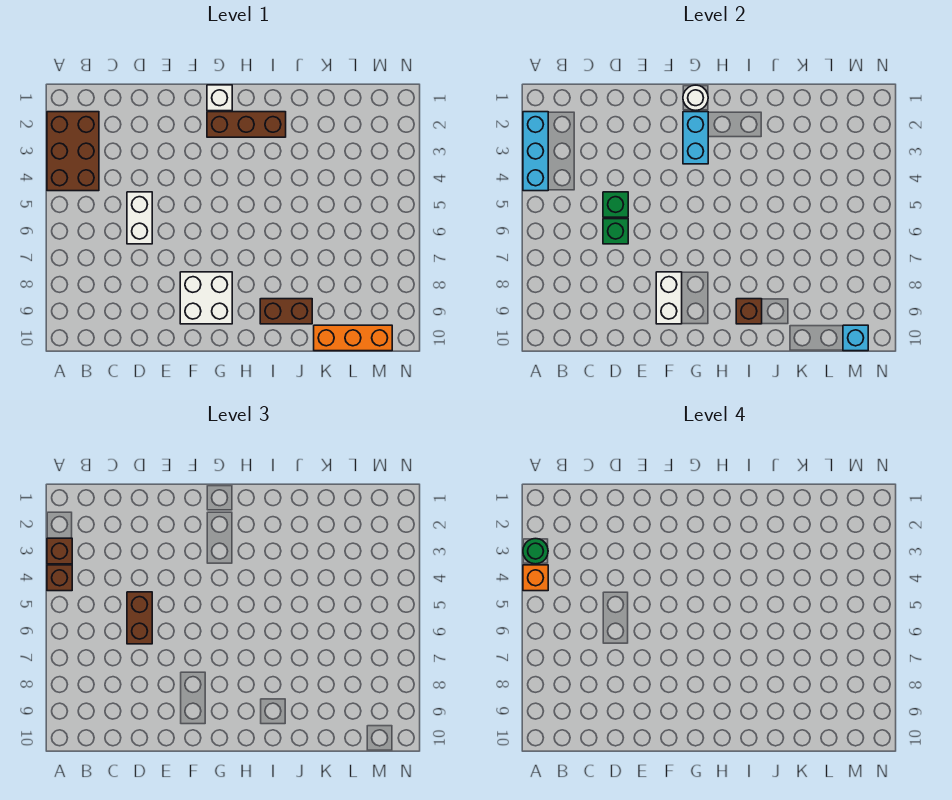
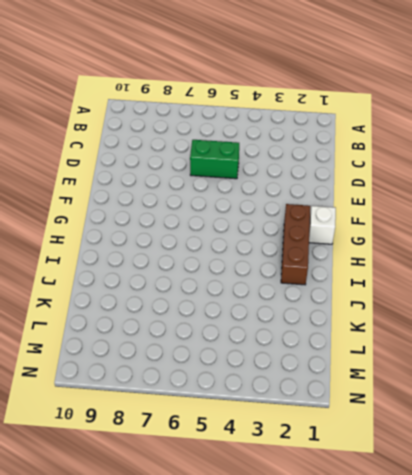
green 1x2 brick [190,140,239,179] -> white 1x2 brick [127,192,152,244]
none -> brown 2x3 brick [47,112,99,191]
none -> white 2x2 brick [180,272,232,324]
none -> brown 1x2 brick [260,299,312,324]

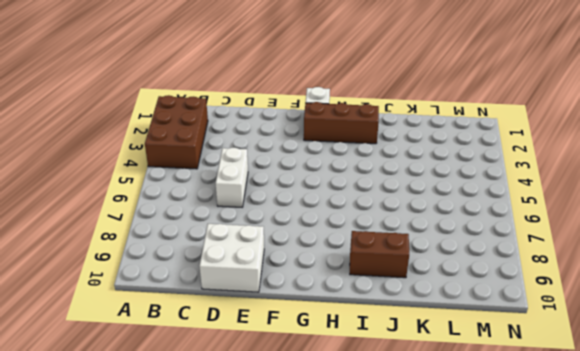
white 2x2 brick [199,224,264,292] -> white 2x2 brick moved to [180,272,232,324]
none -> orange 1x3 brick [314,325,392,351]
none -> cyan 1x3 brick [523,112,548,191]
none -> green 1x1 brick [603,192,628,217]

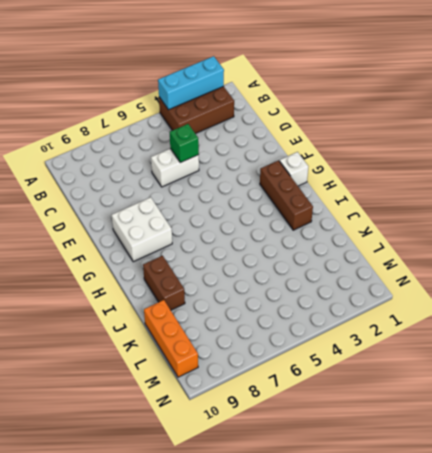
none -> green 1x1 brick [603,219,628,244]
none -> white 1x2 brick [656,272,682,324]
none -> white 1x1 round brick [683,85,708,110]

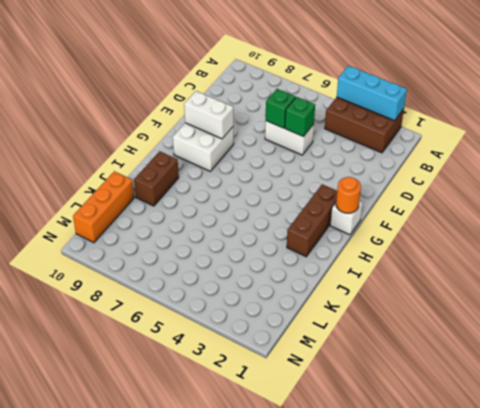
orange 1x1 round brick [336,177,361,213] -> white 1x1 round brick [683,85,708,110]
none -> cyan 1x2 brick [683,112,708,164]
none -> brown 1x1 brick [736,299,762,324]
none -> cyan 1x1 brick [843,325,868,351]

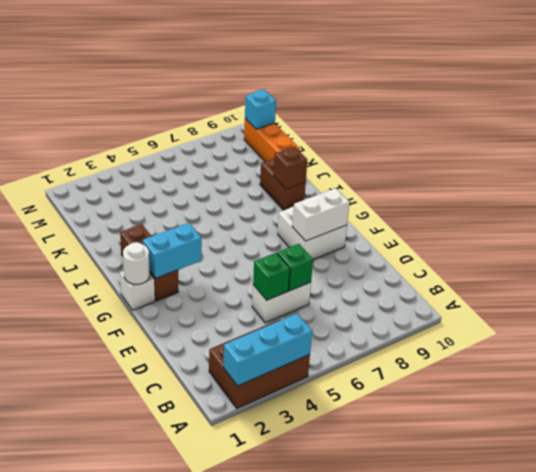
none -> brown 1x1 brick [47,538,72,564]
none -> brown 1x1 brick [47,565,72,591]
none -> brown 1x2 brick [127,592,152,644]

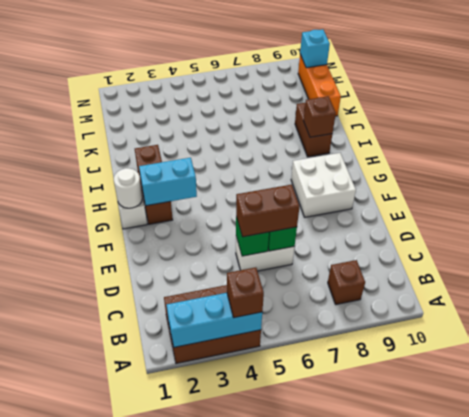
brown 1x1 brick [328,260,365,305] -> brown 1x1 brick moved to [47,538,72,564]
none -> white 1x2 brick [656,272,682,324]
none -> green 1x1 round brick [523,539,548,564]
none -> orange 1x1 brick [523,565,548,591]

